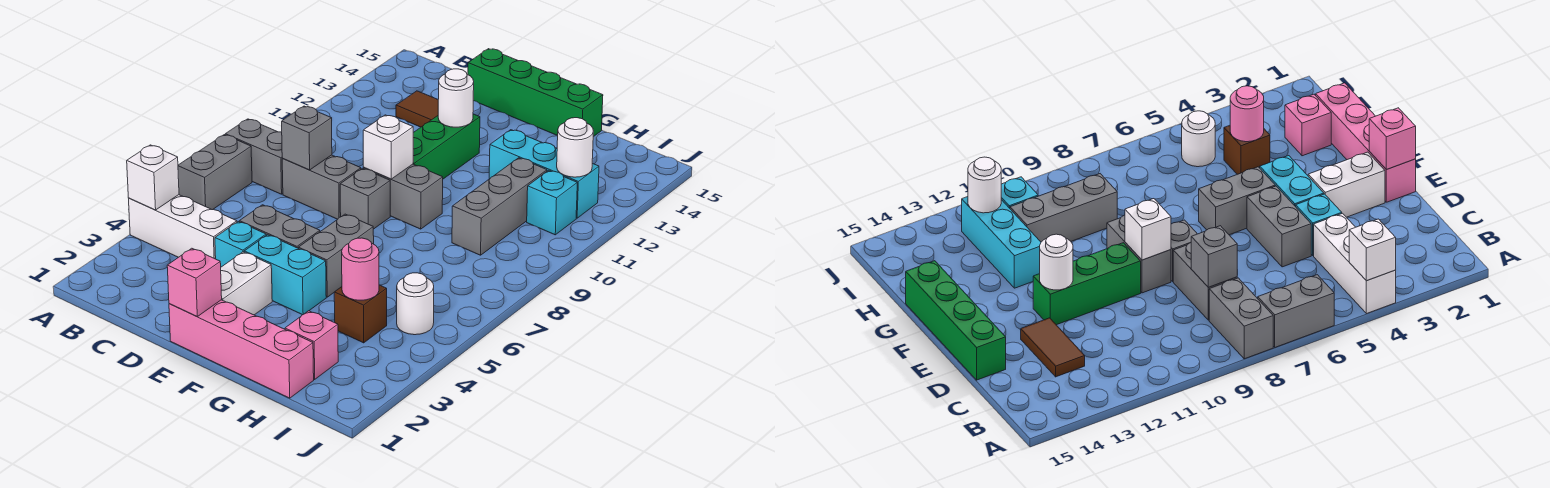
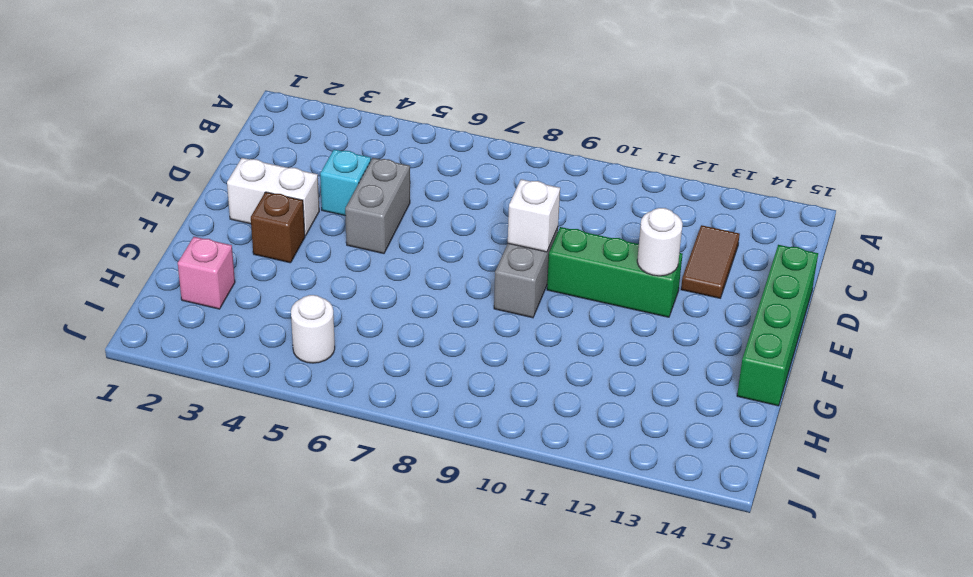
brown 1x1 brick [251,192,305,263] -> brown 1x1 brick moved to [334,285,387,343]
none -> white 1x3 brick [129,195,237,259]
none -> grey 1x2 brick [178,135,252,210]
none -> grey 1x2 brick [225,119,283,194]

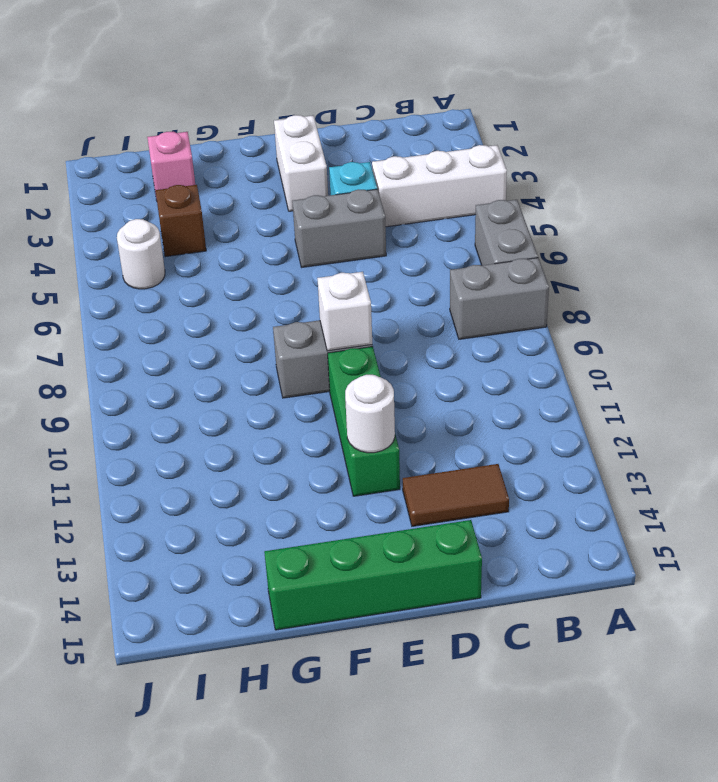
none -> grey 1x2 brick [282,155,361,219]
none -> pink 1x4 brick [169,300,314,398]
none -> cyan 1x2 brick [244,235,326,315]

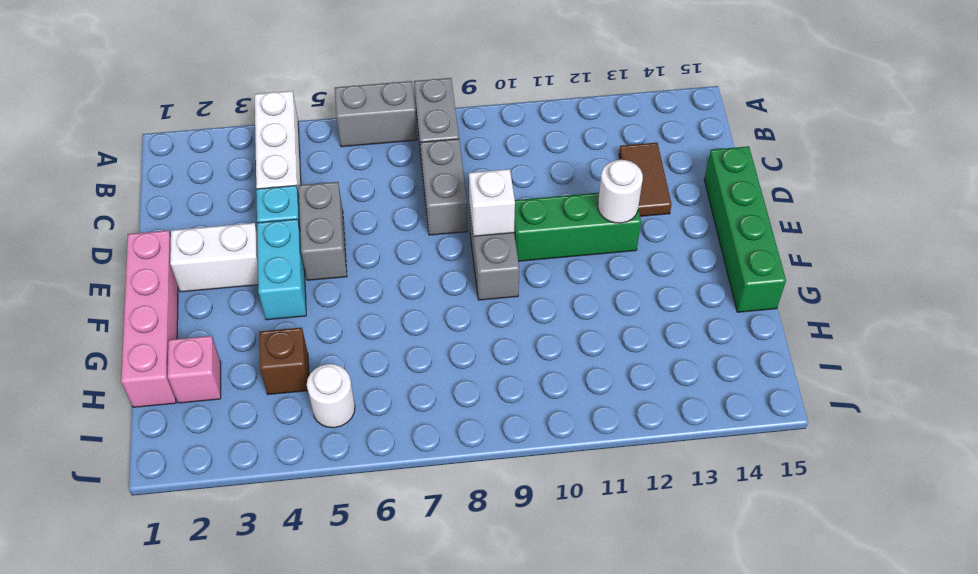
none -> grey 1x1 brick [340,168,390,229]
none -> grey 1x2 brick [298,214,374,297]
none -> cyan 1x3 brick [489,130,599,218]

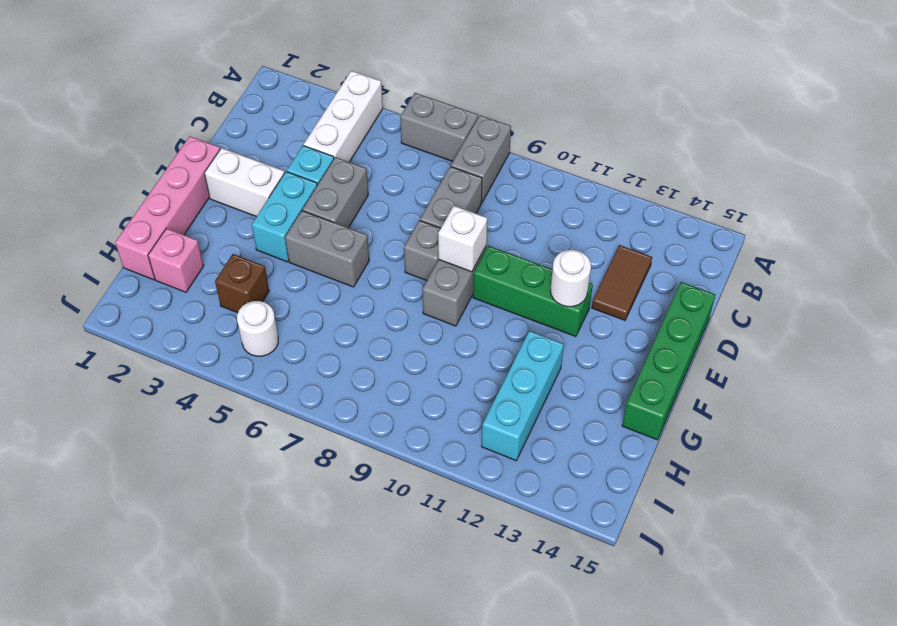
none -> grey 1x3 brick [452,158,547,255]
none -> cyan 1x1 brick [527,170,577,235]
none -> white 1x1 brick [127,145,179,210]

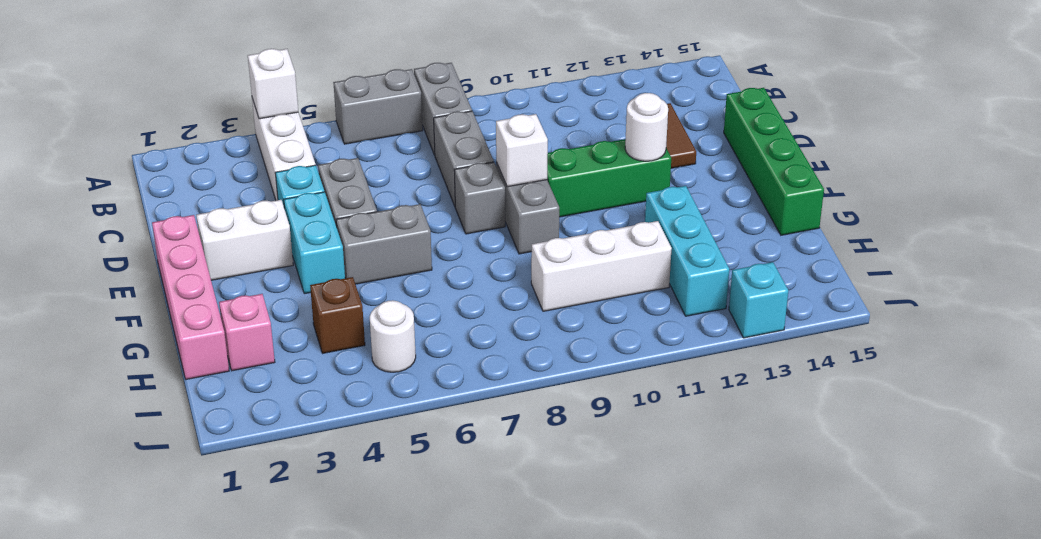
white 1x3 brick [531,221,672,311] -> grey 1x3 brick [452,158,547,255]
cyan 1x1 brick [729,262,789,338] -> cyan 1x1 brick moved to [527,170,577,235]
none -> grey 1x1 brick [282,106,332,170]
none -> pink 1x1 brick [167,248,222,316]
none -> pink 1x1 round brick [342,238,379,300]

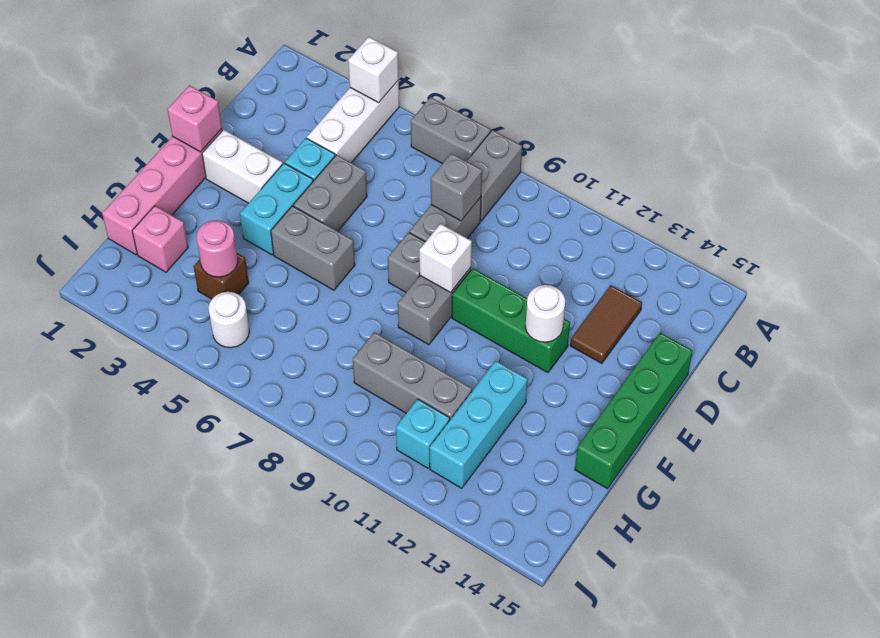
none -> white 1x1 round brick [557,118,593,177]

